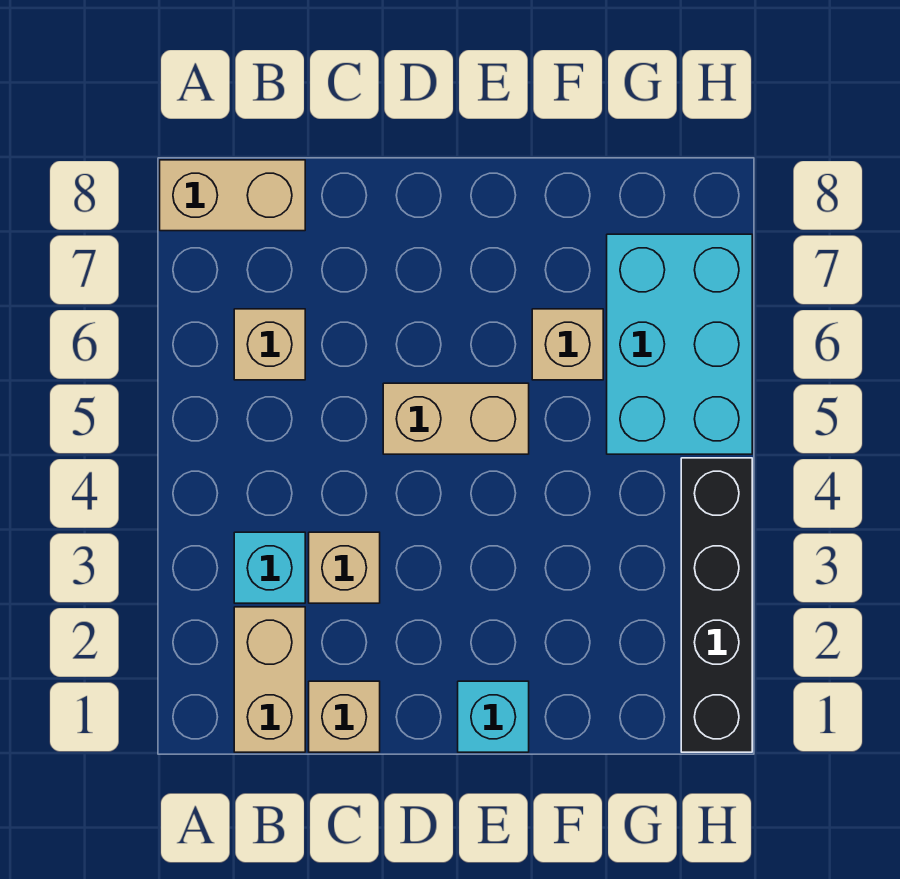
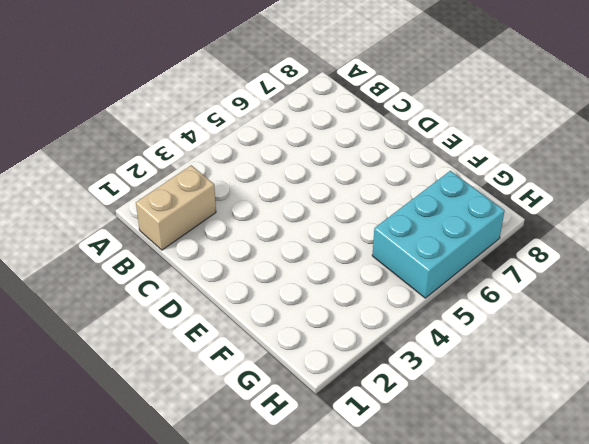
none -> tan 1x2 brick [160,160,305,231]
none -> cyan 1x1 brick [234,532,305,603]

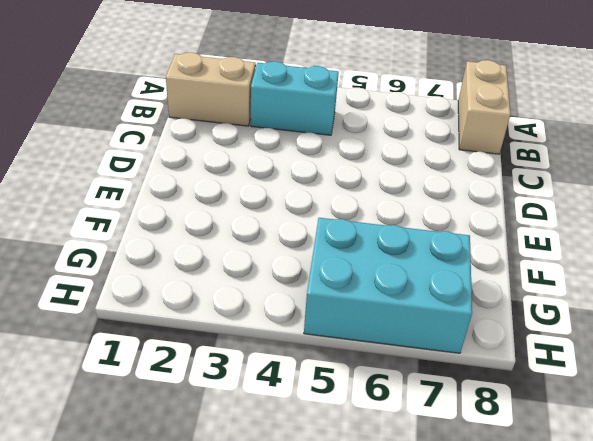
cyan 1x2 brick [251,61,339,135] -> cyan 1x1 brick [234,532,305,603]
none -> tan 1x1 brick [234,309,305,380]
none -> tan 1x1 brick [309,681,380,752]

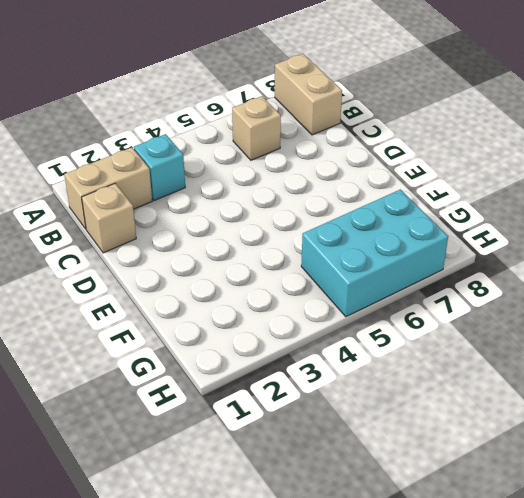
none -> tan 1x1 brick [309,532,380,603]
none -> tan 1x2 brick [383,383,529,454]

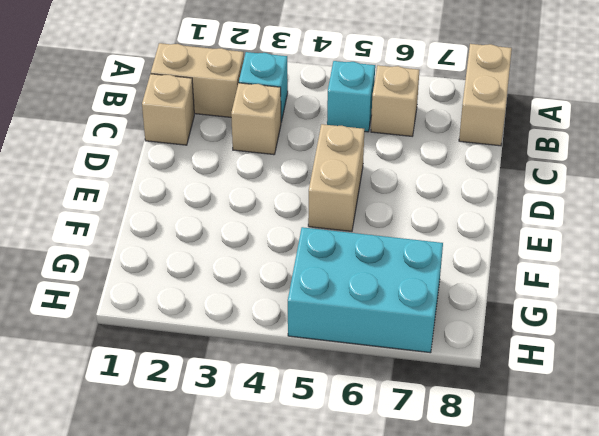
cyan 1x1 brick [327,61,375,132] -> cyan 1x1 brick moved to [458,681,529,752]
none -> tan 1x1 brick [532,309,603,380]
none -> black 1x4 brick [681,458,752,752]

